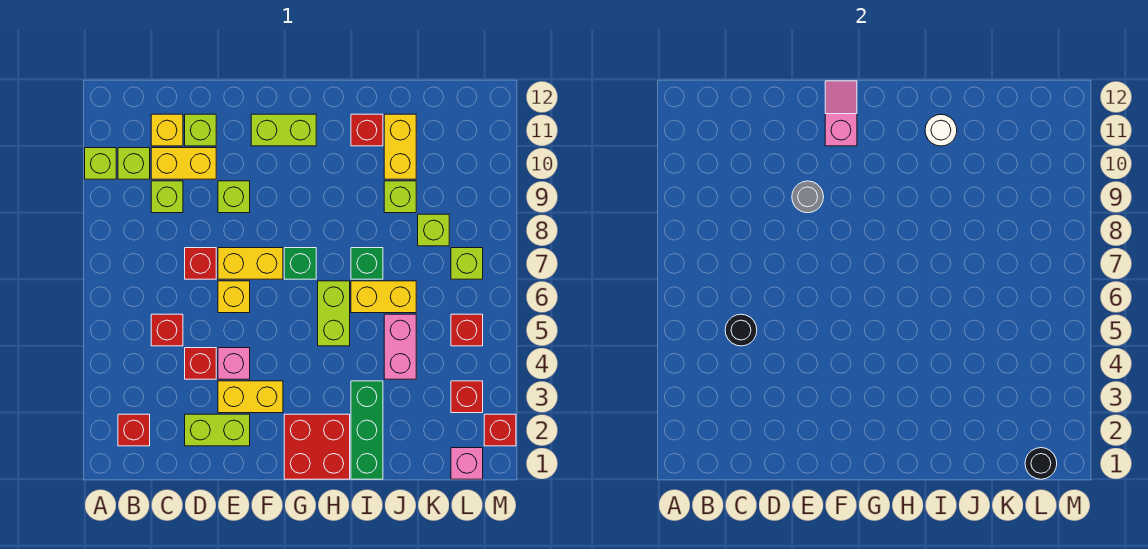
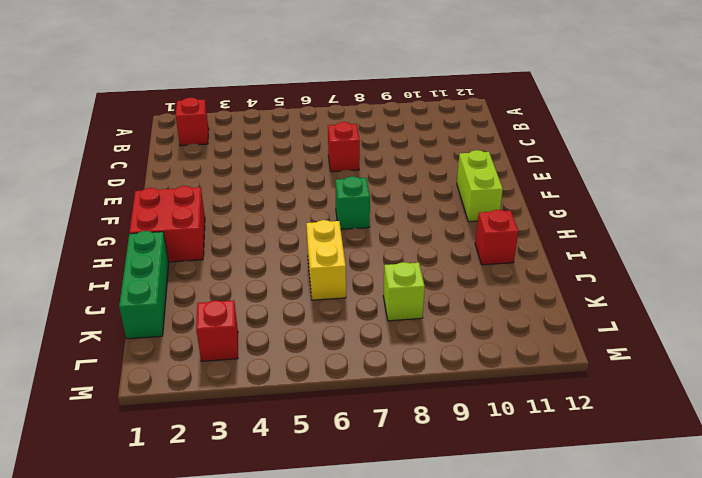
green 1x3 brick [119,231,169,339] -> green 1x3 brick turned to [351,381,383,479]
none -> lime 1x1 brick [85,148,116,179]
none -> lime 1x1 brick [118,148,150,179]
none -> red 1x1 brick [151,314,183,346]
none -> lime 1x1 brick [151,181,183,213]

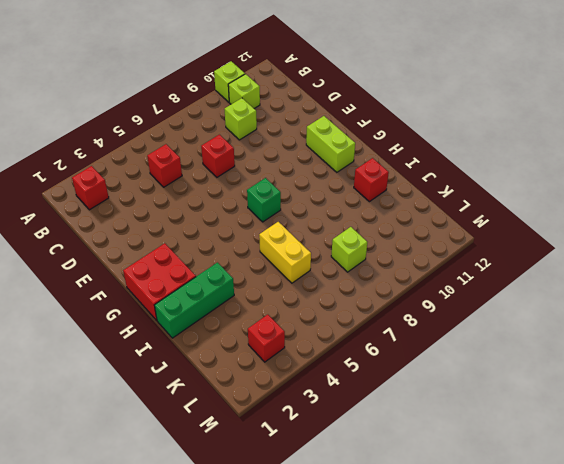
none -> yellow 1x2 brick [151,148,216,179]
none -> yellow 1x1 brick [151,114,183,146]
none -> lime 1x2 brick [185,414,250,446]
none -> red 1x1 brick [185,348,216,379]

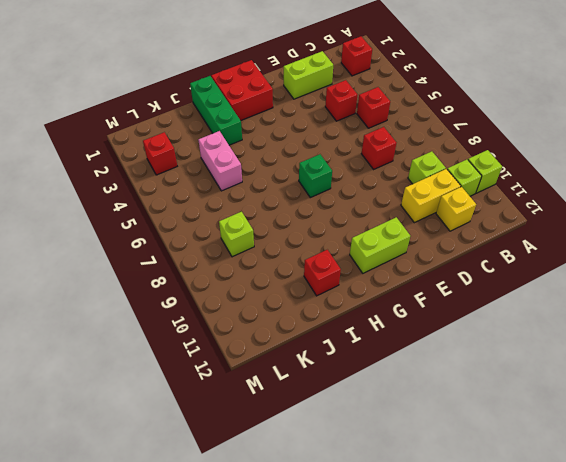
none -> lime 1x1 brick [185,114,216,146]
none -> yellow 1x2 brick [218,381,283,413]
none -> pink 1x1 brick [218,348,250,379]
none -> yellow 1x1 brick [218,281,250,313]

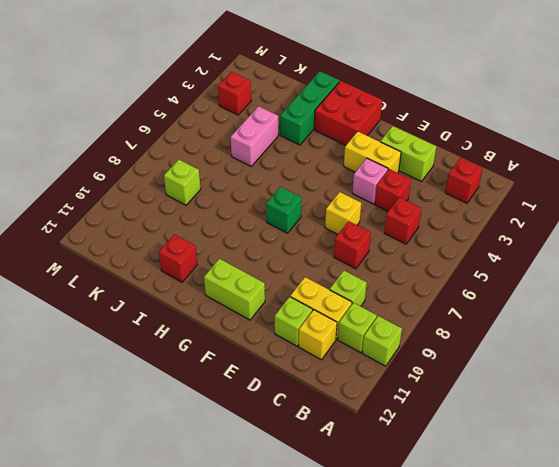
none -> yellow 1x2 brick [218,248,283,279]
none -> lime 1x1 brick [218,181,250,213]
none -> lime 1x2 brick [318,281,350,346]
none -> yellow 1x2 brick [351,281,416,313]

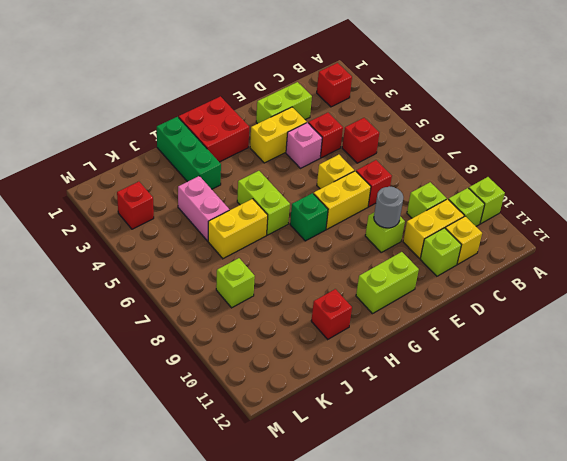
none -> green 1x1 brick [351,248,383,279]
none -> lime 1x1 brick [384,181,416,213]
none -> yellow 1x2 brick [384,114,416,179]
none -> pink 1x1 brick [451,448,483,479]

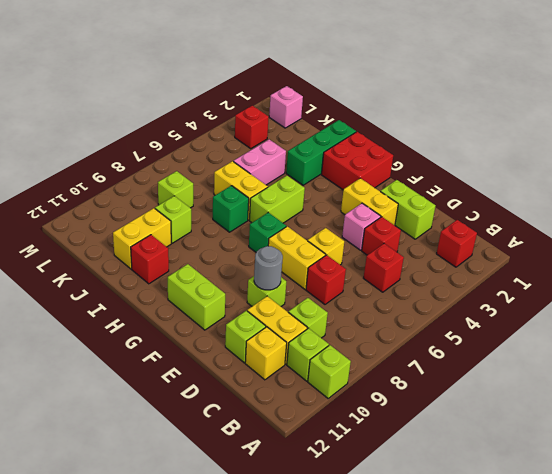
none -> red 1x1 brick [451,314,483,346]
none -> lime 1x1 brick [451,248,483,279]
none -> red 1x1 brick [484,414,516,446]
none -> black 1x1 round brick [725,314,757,346]

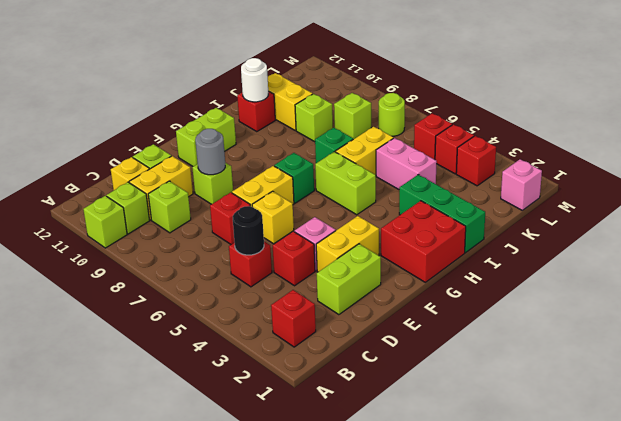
red 1x1 brick [435,124,474,174] -> red 1x1 brick moved to [484,414,516,446]
lime 1x1 round brick [379,93,405,136] -> lime 1x1 brick [451,248,483,279]
none -> pink 1x2 slope [825,81,857,146]
none -> black 1x1 round brick [1025,448,1057,479]

